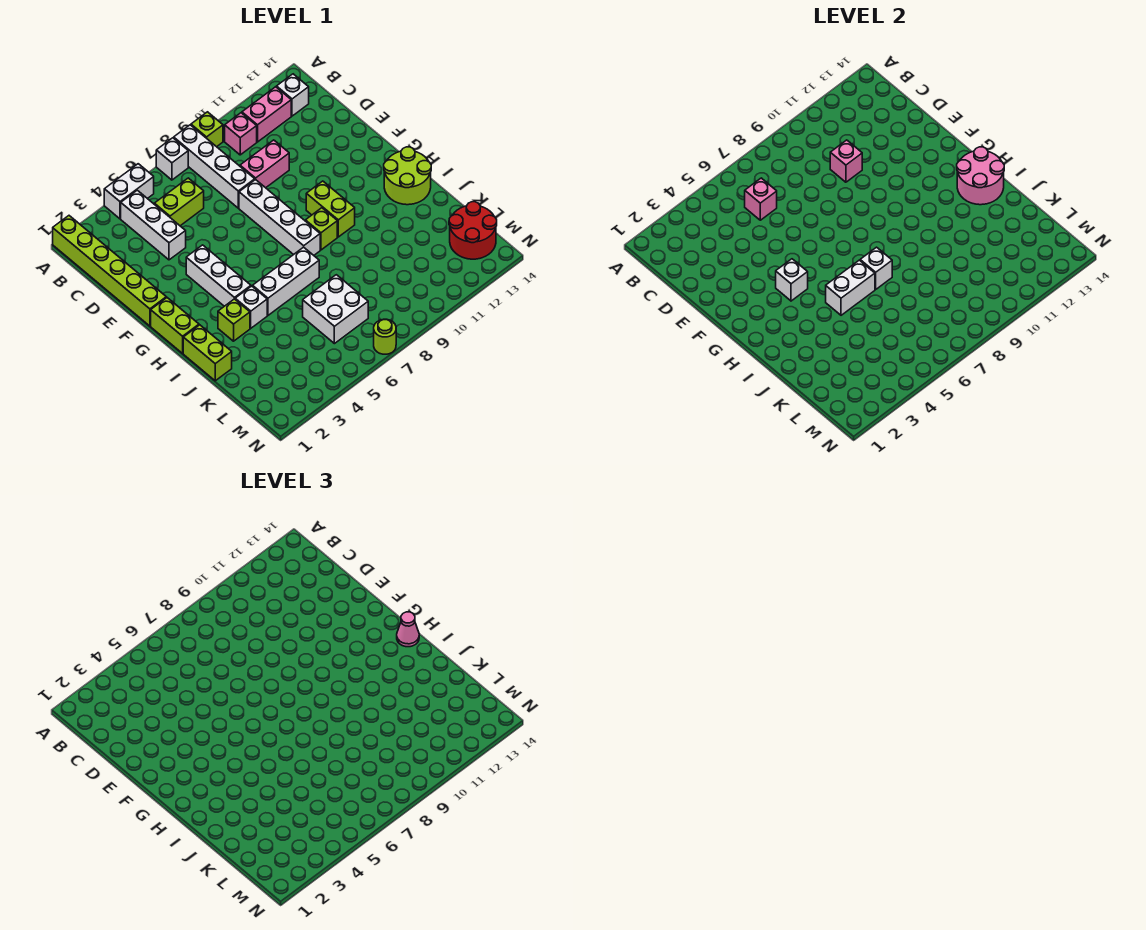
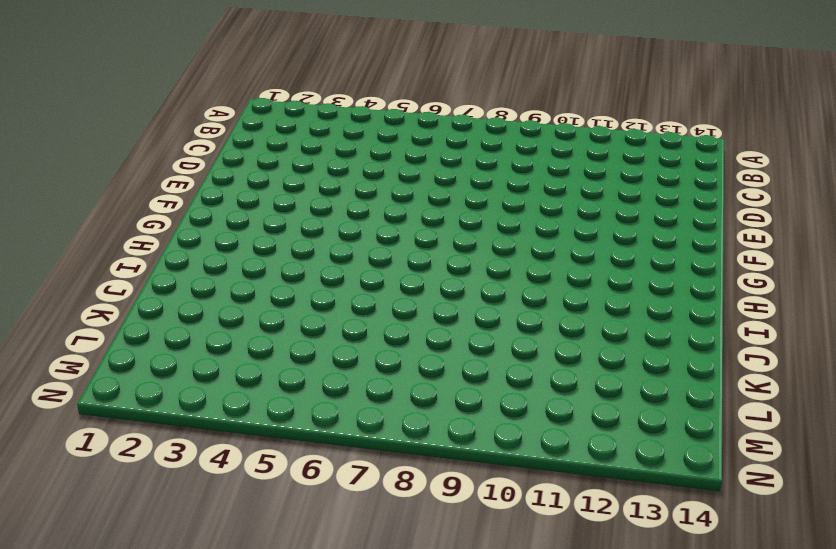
none -> lime 1x6 brick [53,216,166,326]
none -> white 1x2 brick [104,164,154,219]
none -> white 1x1 brick [156,138,188,180]
none -> white 1x4 brick [174,125,255,208]

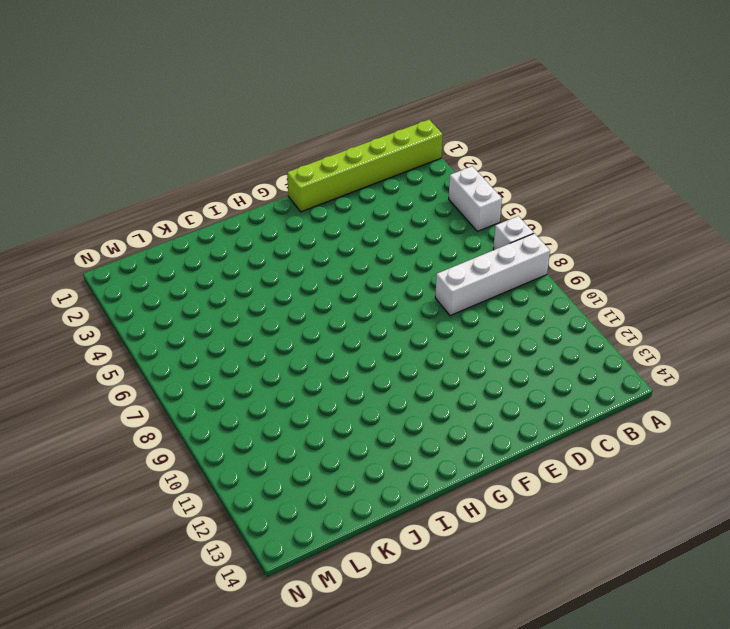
none -> lime 1x1 brick [191,112,223,147]
none -> white 1x3 brick [121,190,186,260]
none -> pink 1x1 brick [225,113,257,155]
none -> pink 1x2 brick [242,87,291,142]

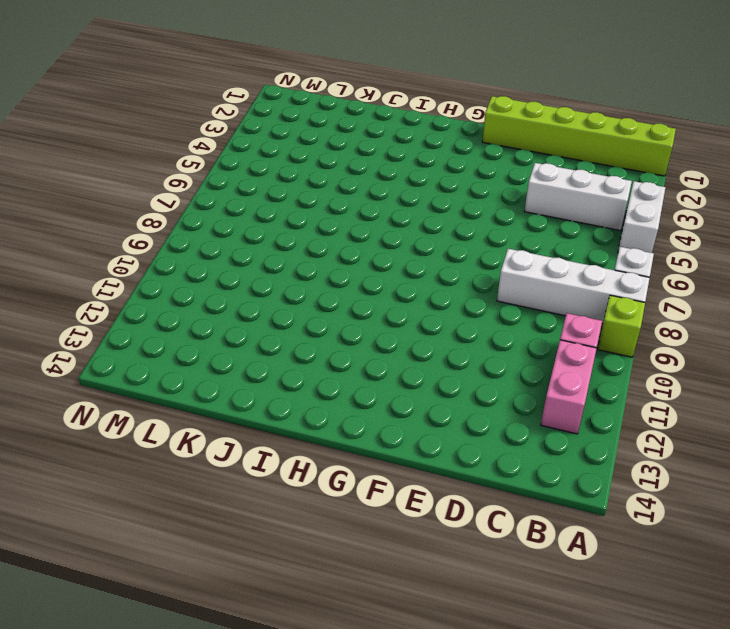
none -> white 1x1 brick [277,74,309,116]
none -> lime 1x2 brick [154,178,204,226]
none -> pink 1x2 brick [240,140,289,188]
none -> white 1x4 brick [239,179,320,255]

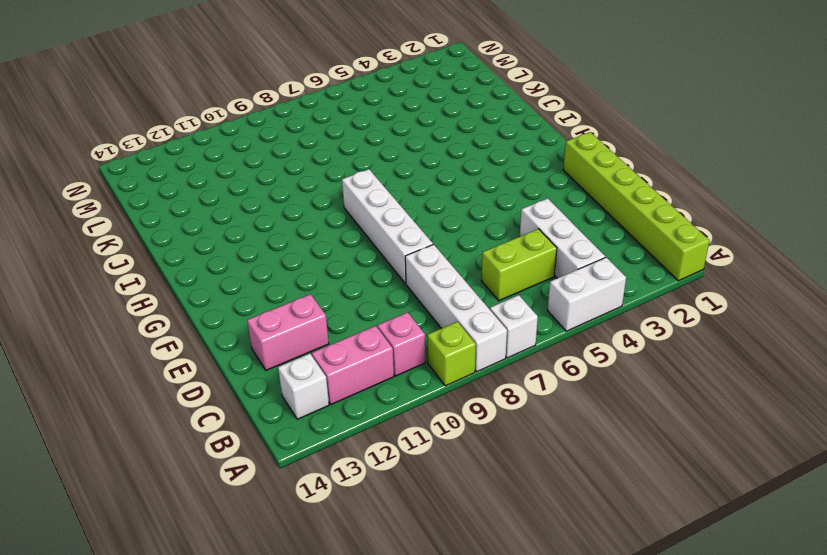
pink 1x2 brick [247,294,329,370] -> pink 1x2 brick moved to [240,140,289,188]
none -> white 1x3 brick [186,245,251,306]
none -> lime 1x2 brick [151,298,199,353]
none -> lime 1x2 brick [306,181,355,237]
none -> lime 1x1 brick [305,208,337,250]

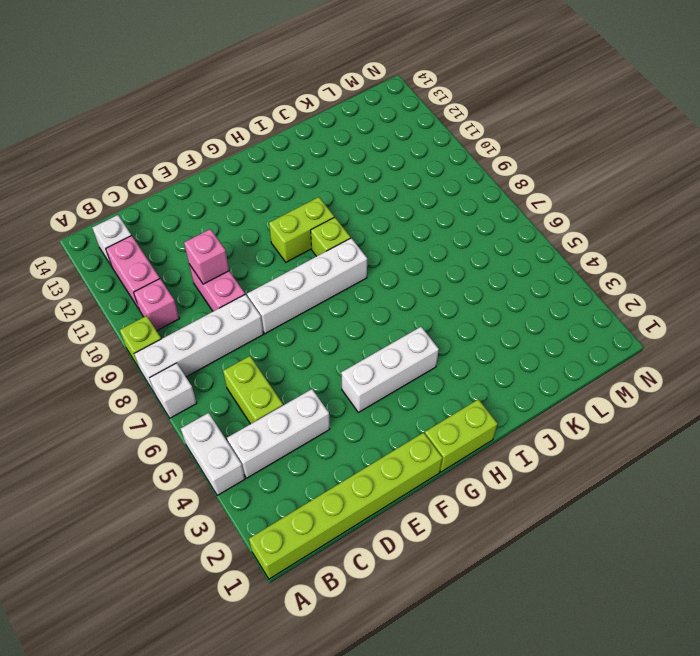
none -> lime 2x2 round brick [384,147,431,205]
none -> lime 1x2 brick [183,325,232,381]
none -> lime 1x1 brick [218,299,250,341]
none -> white 1x1 brick [235,286,267,328]

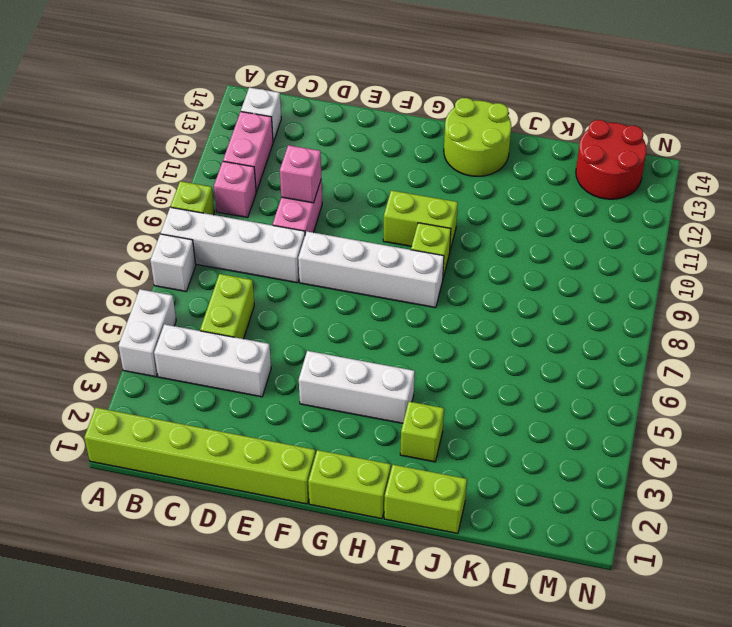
none -> white 1x1 brick [235,286,267,328]
none -> white 1x3 brick [253,247,319,315]
none -> white 2x2 brick [303,275,368,344]
none -> lime 1x1 round brick [374,319,396,354]

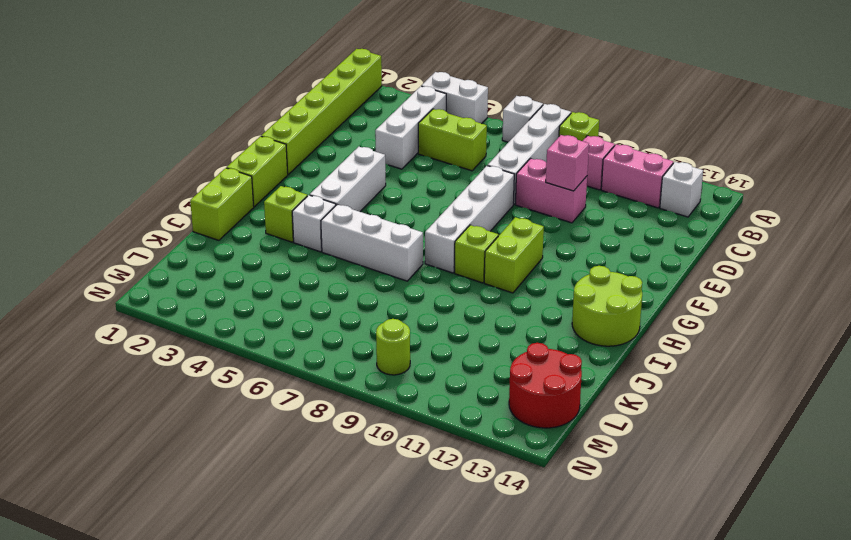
lime 1x1 round brick [376,319,410,375] -> lime 1x1 round brick moved to [374,319,396,354]
none -> white 2x2 brick [303,275,368,344]
none -> pink 1x1 brick [745,178,777,220]
none -> white 1x1 brick [776,259,808,301]
none -> pink 2x2 round brick [957,147,1004,205]

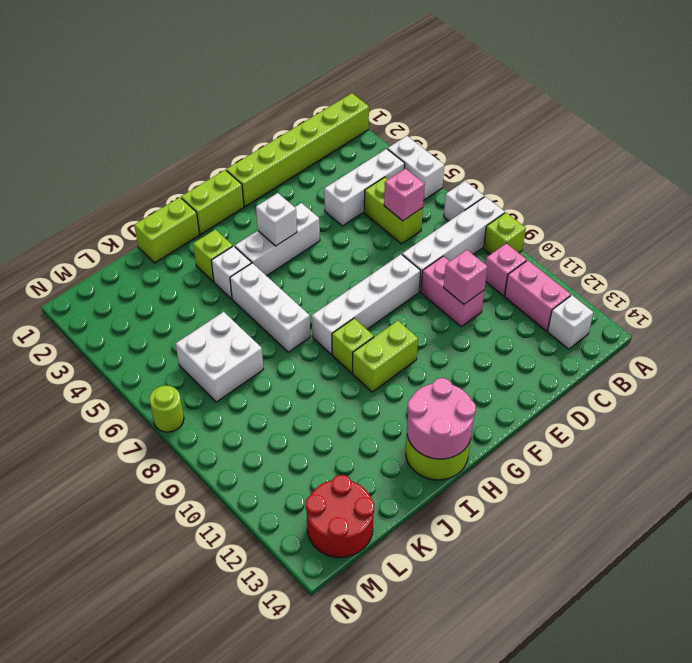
none -> white 1x2 brick [826,260,875,315]
none -> white 1x1 brick [860,247,892,289]
none -> pink 1x1 cone [397,612,419,647]

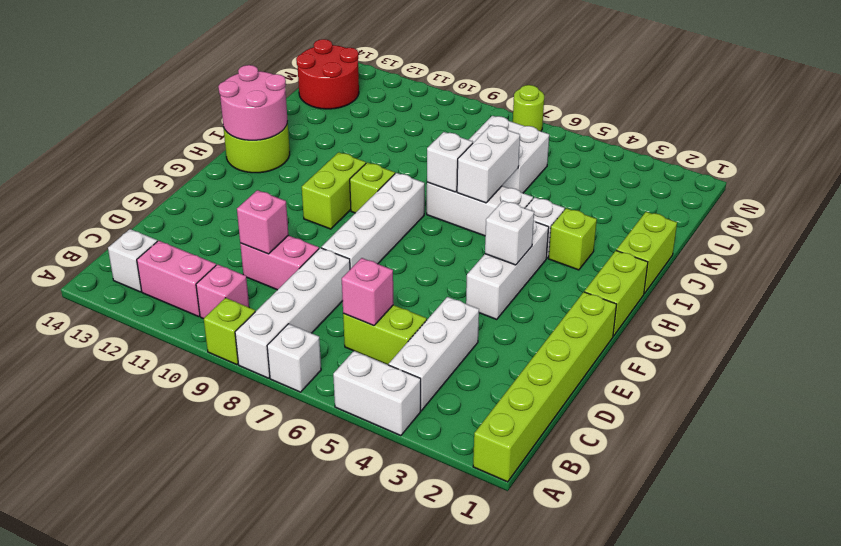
white 1x2 brick [457,125,520,203] -> white 1x2 brick turned to [826,260,875,315]
none -> pink 1x1 cone [397,612,419,647]

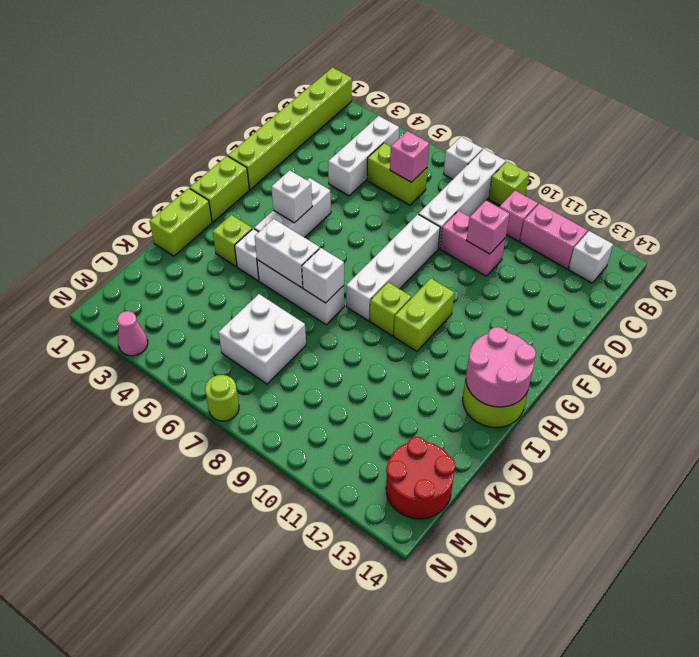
pink 1x1 cone [117,311,148,356] -> pink 1x1 cone moved to [397,612,419,647]
none -> white 1x2 brick [104,164,154,219]

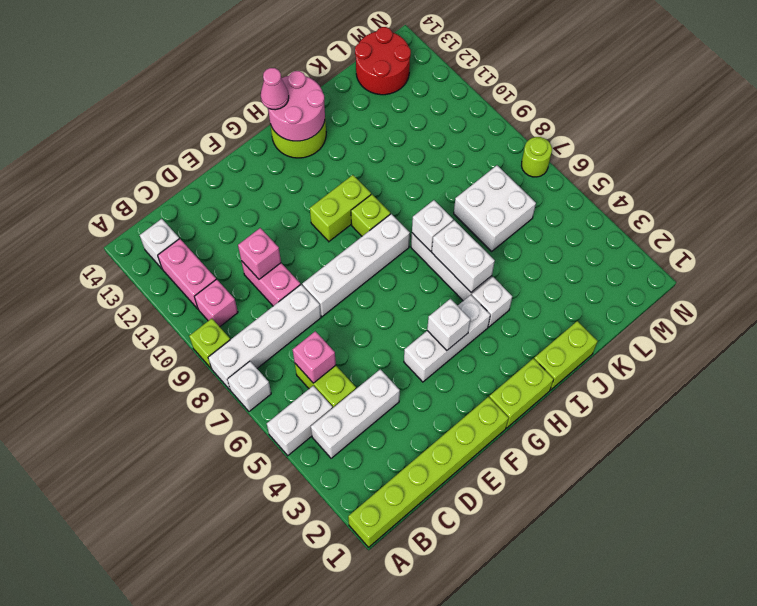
white 1x2 brick [267,386,332,456] -> white 1x2 brick turned to [104,164,154,219]
none -> lime 1x1 brick [218,299,250,341]

